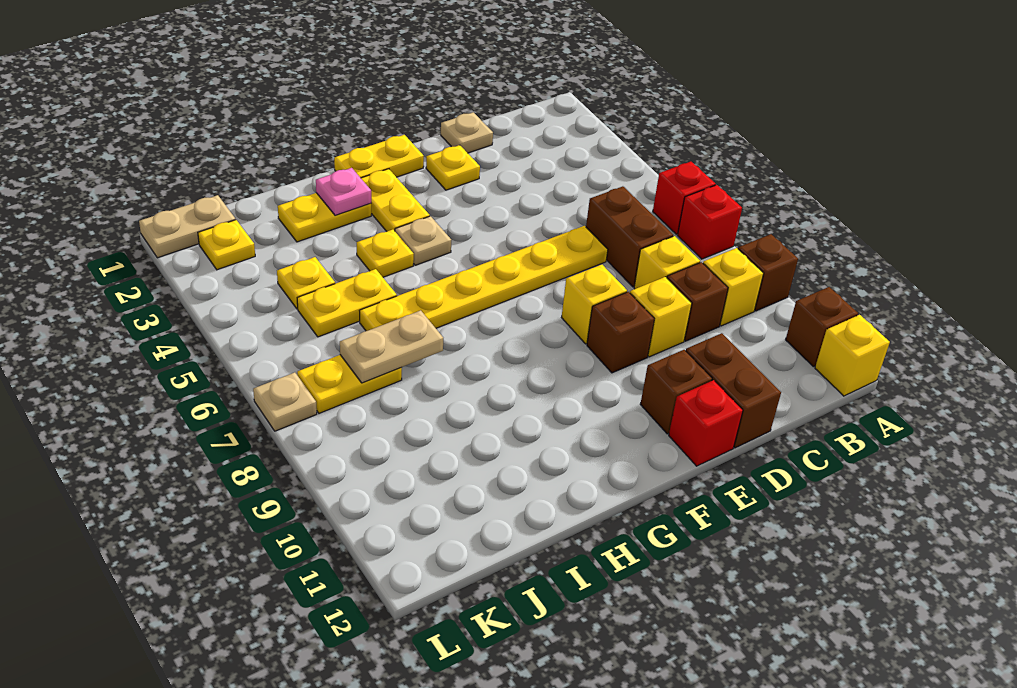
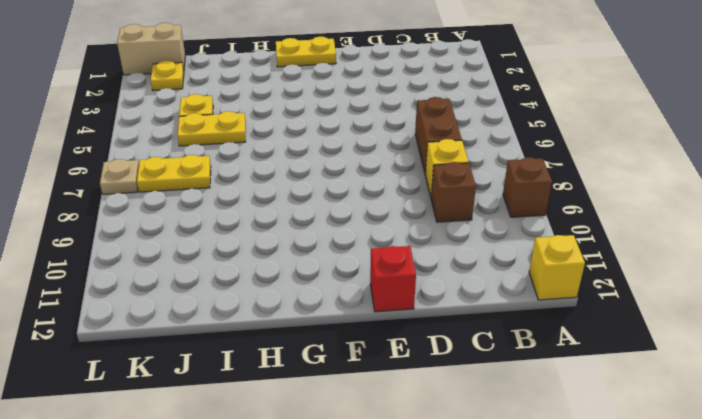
tan 1x2 brick [117,23,185,75] -> tan 1x2 plate [139,195,235,258]
none -> red 1x1 brick [653,162,715,234]
none -> red 1x1 brick [678,185,742,259]
none -> brown 1x1 brick [786,287,858,367]
none -> yellow 1x1 brick [703,248,764,326]

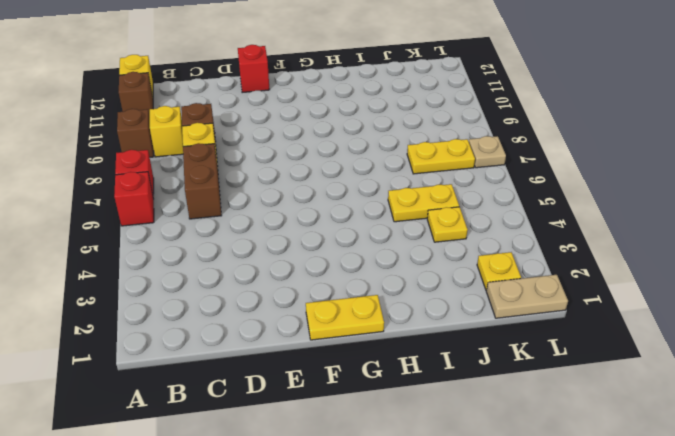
none -> tan 1x1 plate [441,112,493,153]
none -> yellow 1x6 plate [360,226,608,331]
none -> yellow 1x1 brick [630,277,692,357]
none -> brown 1x2 brick [686,333,781,448]

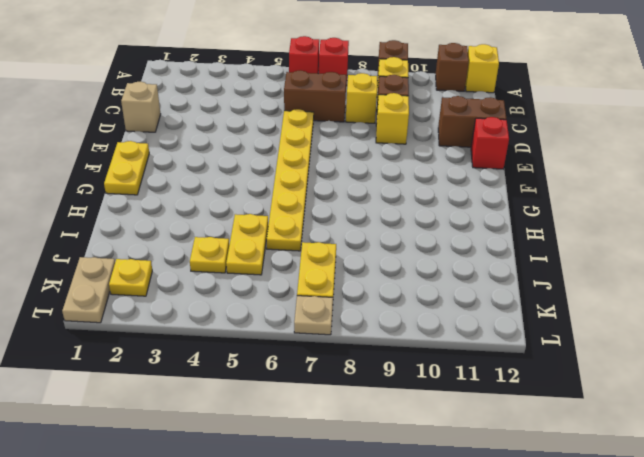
tan 1x1 brick [121,82,161,132] -> tan 1x1 plate [441,112,493,153]
none -> yellow 1x1 plate [426,145,480,190]
none -> yellow 1x1 brick [562,265,627,344]
none -> brown 1x1 brick [587,292,654,373]
none -> brown 1x1 brick [640,350,712,434]

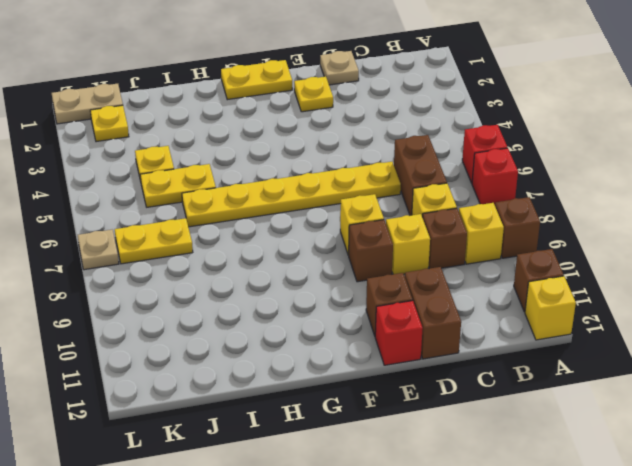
none -> yellow 1x2 plate [361,169,430,231]
none -> tan 1x1 plate [395,216,451,265]
none -> yellow 1x2 plate [278,193,371,242]
none -> yellow 1x1 plate [357,230,414,277]

